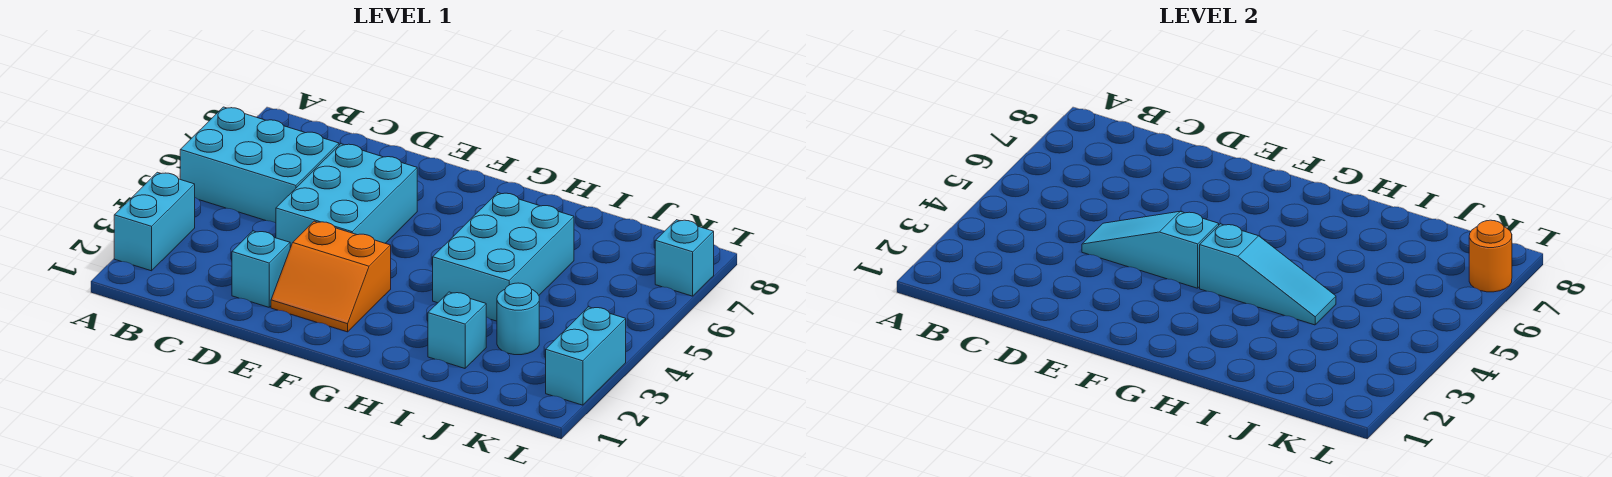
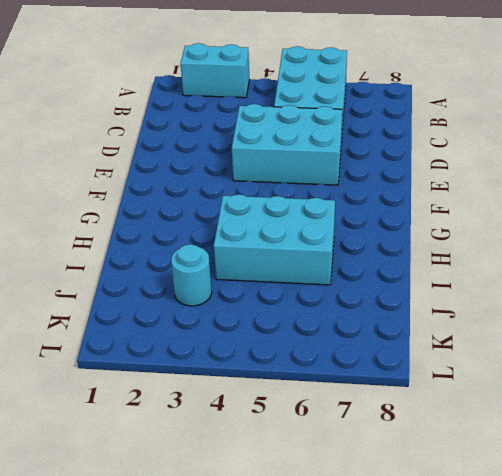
none -> cyan 1x1 brick [232,231,290,307]
none -> orange 2x2 slope [271,221,391,332]
none -> cyan 1x1 brick [428,292,486,368]

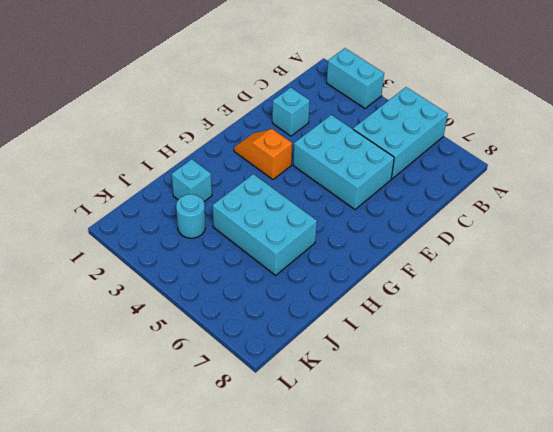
orange 1x2 slope [234,129,292,179] -> orange 2x2 slope [271,221,391,332]
none -> cyan 1x2 brick [546,307,626,405]
none -> cyan 1x1 brick [655,220,714,296]
none -> cyan 1x3 slope [1082,211,1219,288]

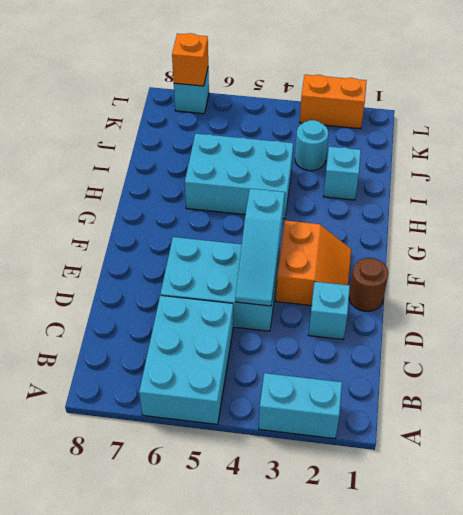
brown 1x1 round brick [349,258,388,311] -> none
orange 1x2 brick [300,75,366,129] -> cyan 1x2 brick [546,307,626,405]
orange 1x1 brick [172,33,208,86] -> orange 1x1 round brick [1469,220,1512,292]
none -> cyan 1x3 slope [1200,224,1336,325]

